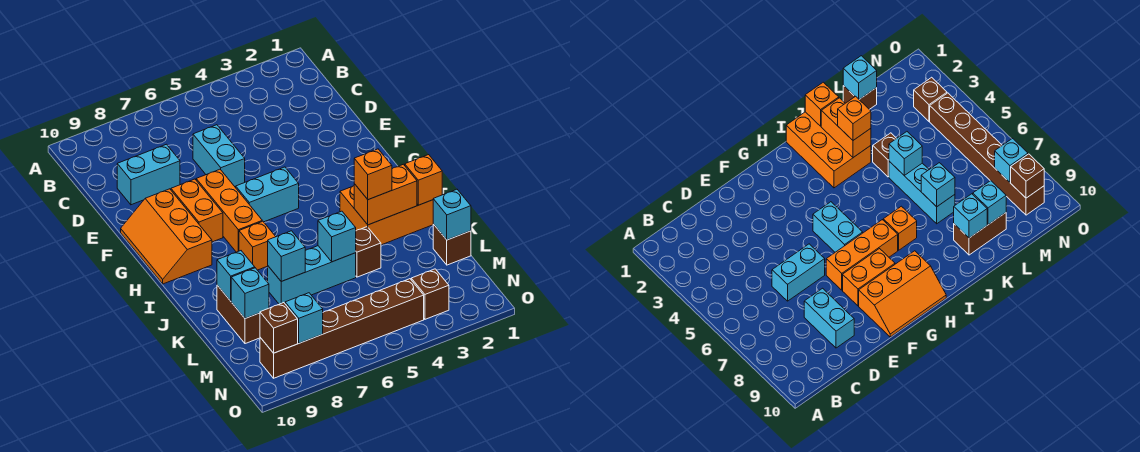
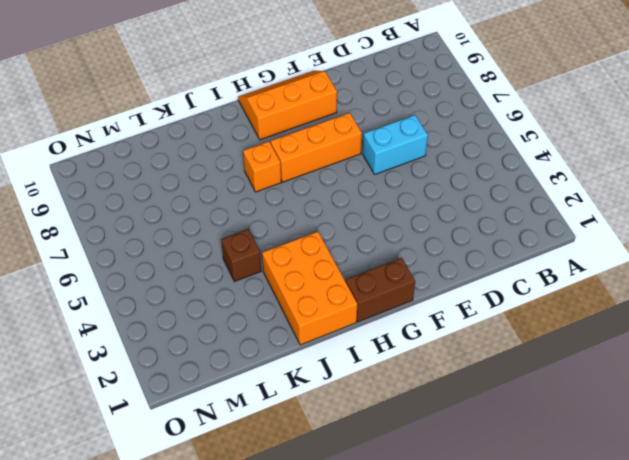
brown 1x2 brick [346,258,415,322] -> brown 1x2 brick moved to [217,285,260,344]
none -> cyan 1x2 brick [117,144,180,205]
none -> orange 1x2 brick [171,179,223,242]
none -> cyan 1x2 brick [235,167,299,222]

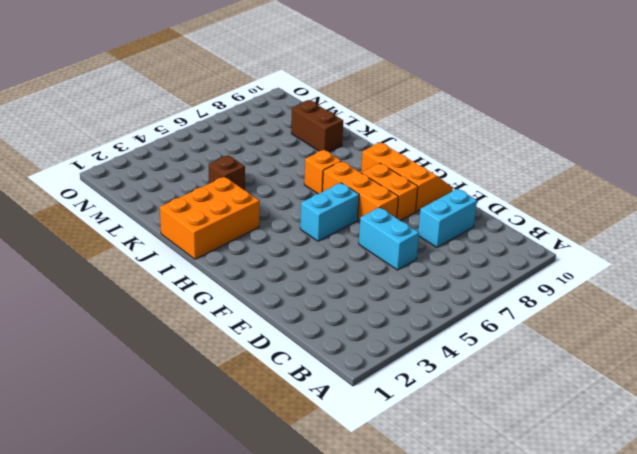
none -> cyan 1x3 brick [268,246,356,304]
none -> brown 1x1 brick [433,224,471,265]
none -> brown 1x1 brick [411,269,449,319]

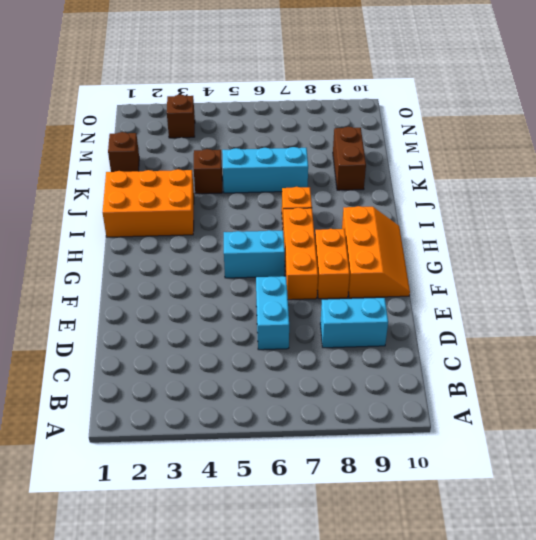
none -> brown 1x6 brick [260,279,424,378]
none -> orange 1x1 brick [405,155,442,205]
none -> orange 1x2 brick [354,164,417,225]

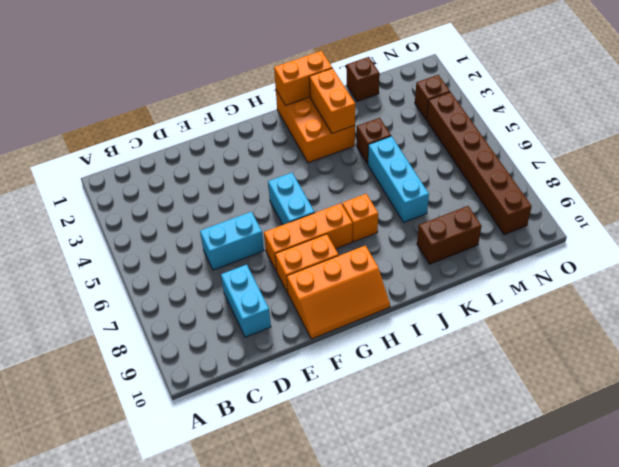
orange 1x2 brick [274,51,332,105] -> orange 1x1 brick [405,155,442,205]
none -> cyan 1x1 brick [318,211,356,262]
none -> cyan 1x1 brick [268,231,305,281]
none -> cyan 1x1 brick [217,251,255,301]

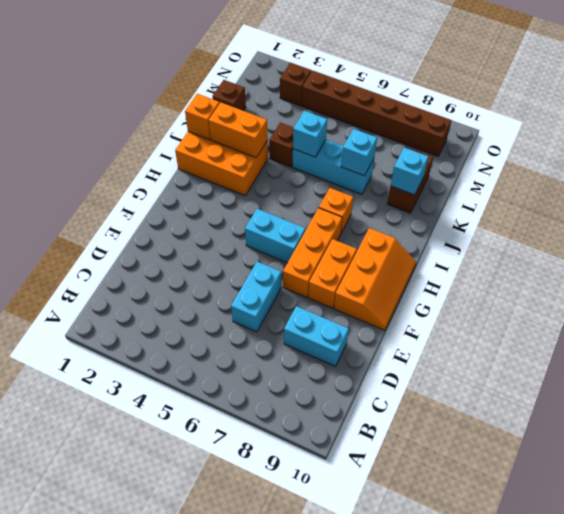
none -> cyan 1x1 brick [433,189,471,240]
none -> cyan 1x1 brick [231,268,269,318]
none -> cyan 1x1 brick [285,293,323,343]

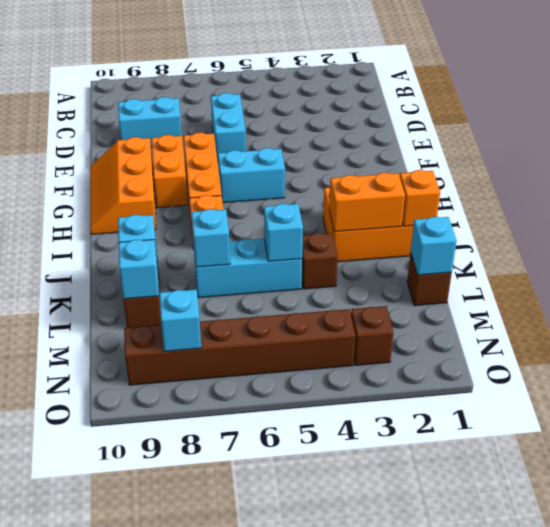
none -> brown 1x1 brick [260,303,298,353]
none -> orange 1x1 brick [354,149,392,200]

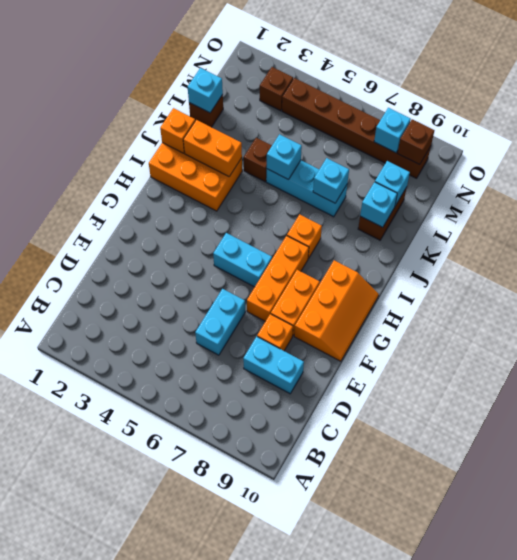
orange 1x1 brick [257,314,293,351] -> orange 1x1 brick moved to [354,149,392,200]

